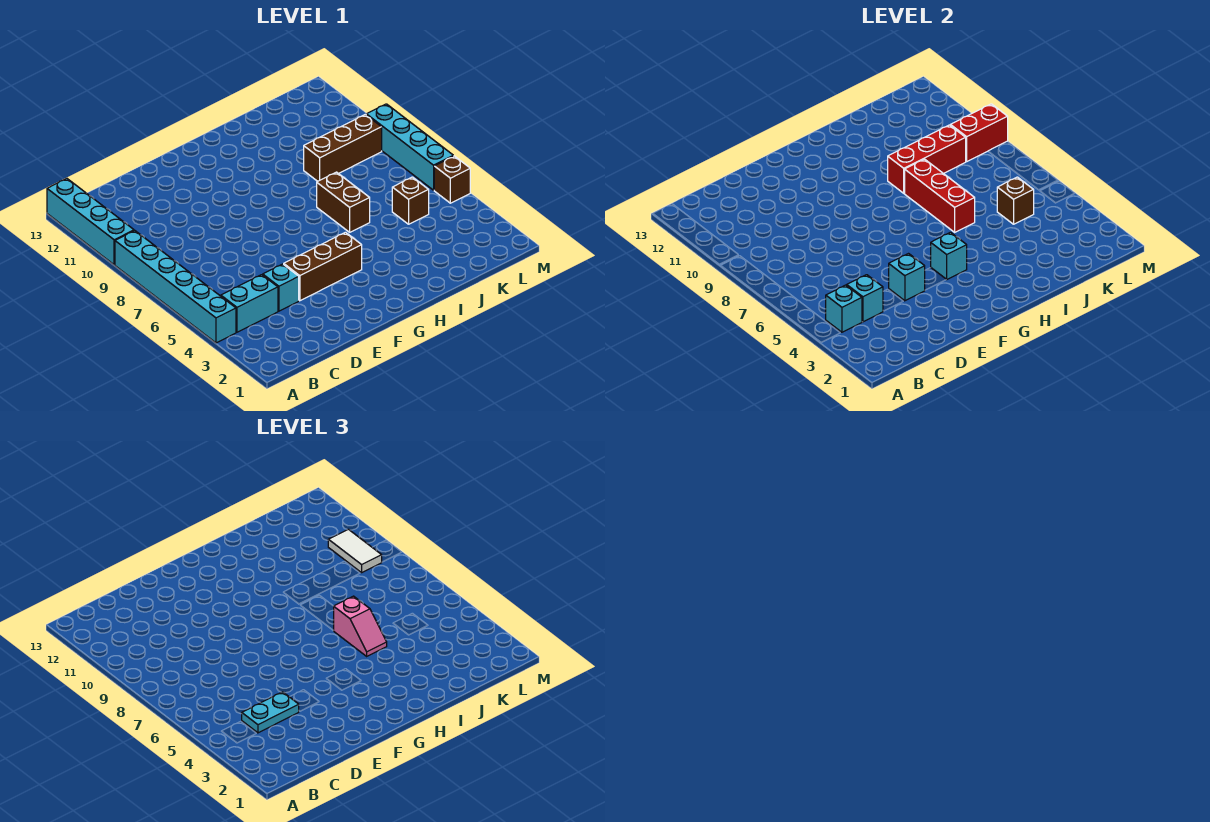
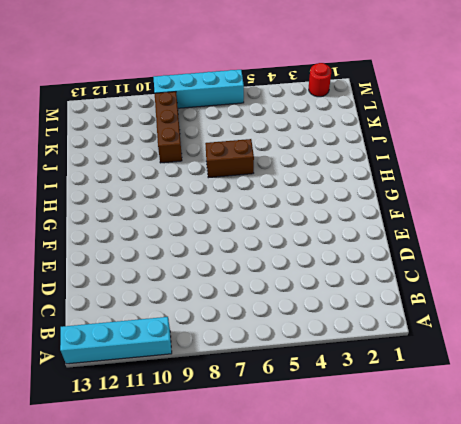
red 1x1 round brick [309,63,331,97] -> none
none -> cyan 1x6 brick [115,231,236,343]
none -> cyan 1x2 brick [221,275,278,332]
none -> cyan 1x1 brick [263,264,299,311]

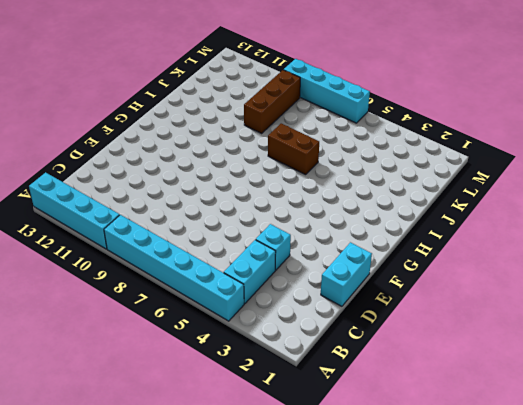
cyan 1x2 brick [321,242,372,306] -> none
none -> brown 1x3 brick [284,232,362,301]
none -> brown 1x1 brick [392,177,429,224]
none -> brown 1x1 brick [434,156,470,203]

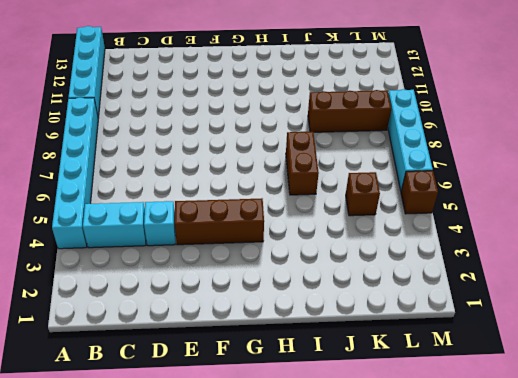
none -> cyan 1x1 brick [826,285,862,332]
none -> cyan 1x1 brick [847,275,883,322]
none -> cyan 1x1 brick [889,254,925,301]

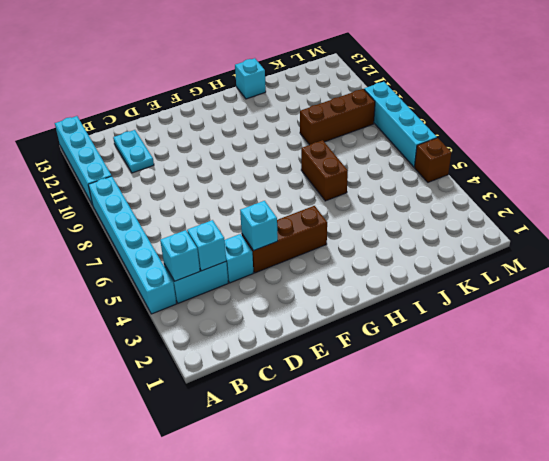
cyan 1x2 plate [113,130,154,173] -> cyan 1x2 plate turned to [242,692,299,733]
cyan 1x1 brick [235,58,266,99] -> cyan 1x1 brick moved to [931,232,967,279]
none -> brown 1x1 brick [392,177,429,224]
none -> red 1x3 brick [905,159,975,232]
none -> red 1x3 brick [888,125,966,193]

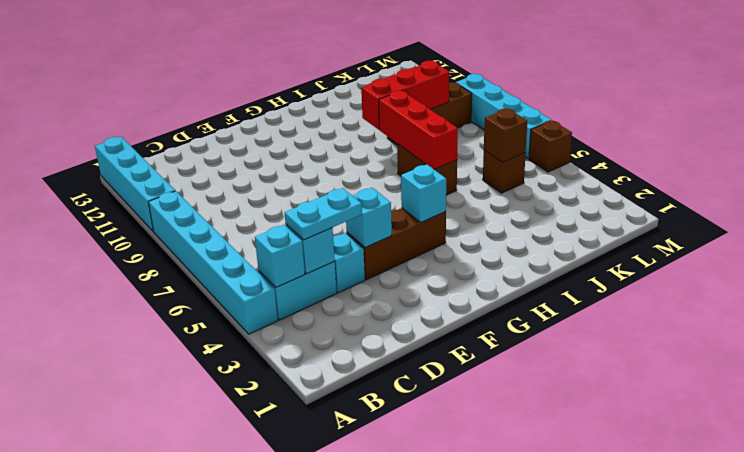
none -> red 1x2 brick [950,104,1008,162]
none -> pink 1x2 slope [334,596,387,656]
none -> white 1x2 tile [328,529,382,573]

